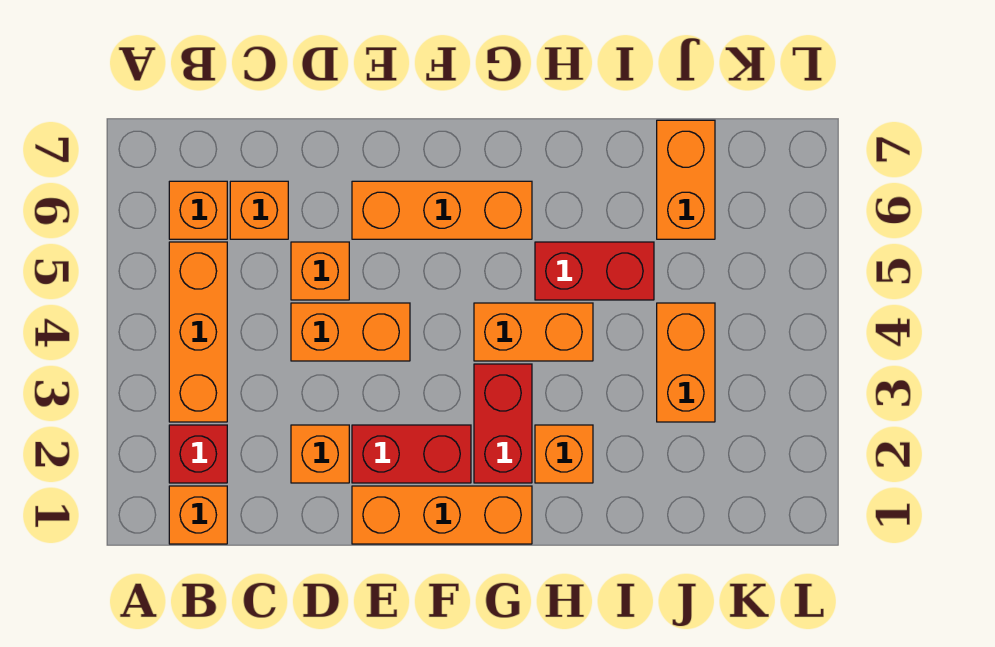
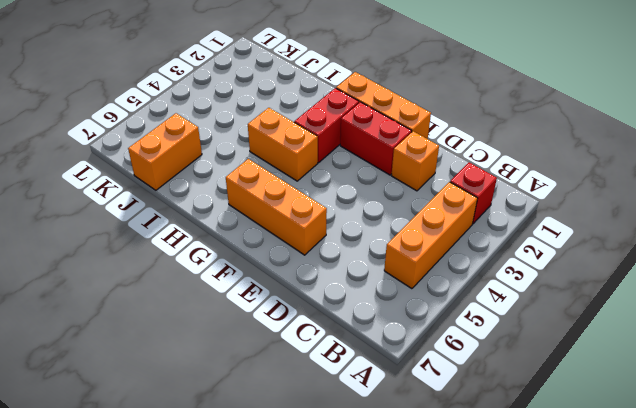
none -> orange 1x1 brick [169,486,227,544]
none -> orange 1x1 brick [169,181,227,239]
none -> orange 1x1 brick [230,181,288,239]

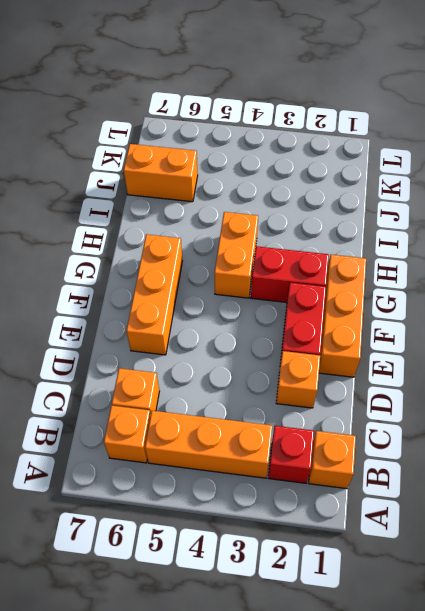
none -> orange 1x2 brick [291,303,410,361]
none -> orange 1x1 brick [291,242,349,300]
none -> orange 1x1 brick [535,425,593,483]

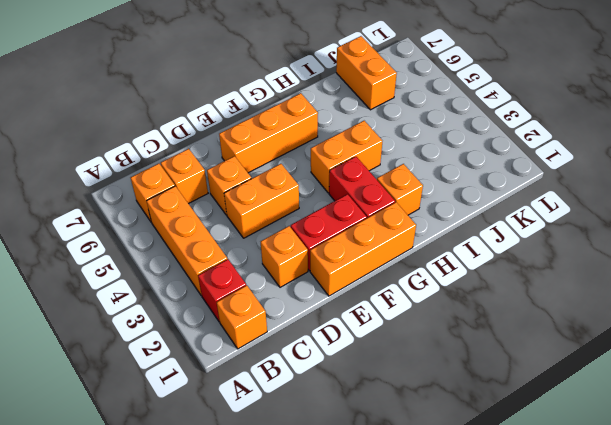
none -> red 1x2 brick [535,242,654,300]
none -> orange 1x2 brick [657,303,715,422]

